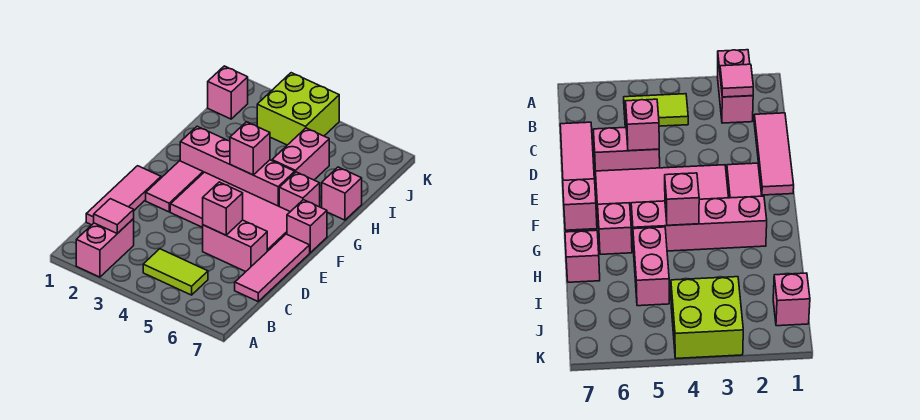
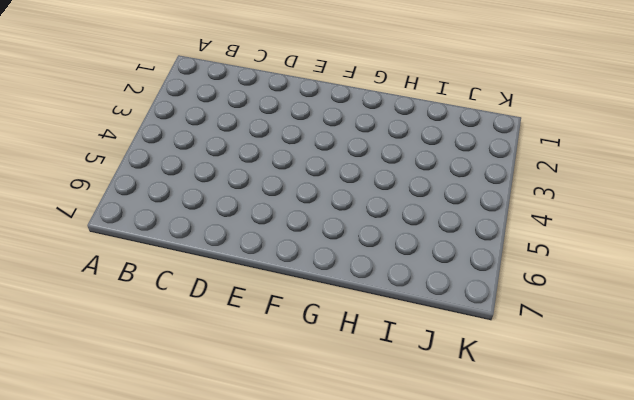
none -> pink 1x2 brick [76,219,134,277]
none -> lime 1x2 tile [143,249,208,295]
none -> pink 1x3 tile [86,166,161,225]

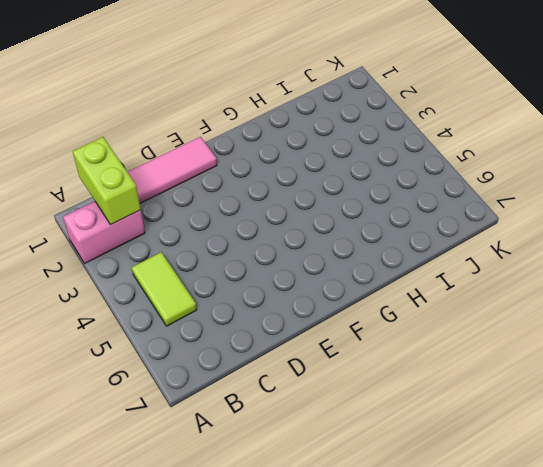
lime 1x2 brick [73,137,141,225] -> pink 1x1 tile [94,199,134,234]
none -> pink 1x3 tile [235,234,310,301]
none -> pink 1x2 brick [203,220,267,272]
none -> pink 1x2 tile [146,161,203,212]

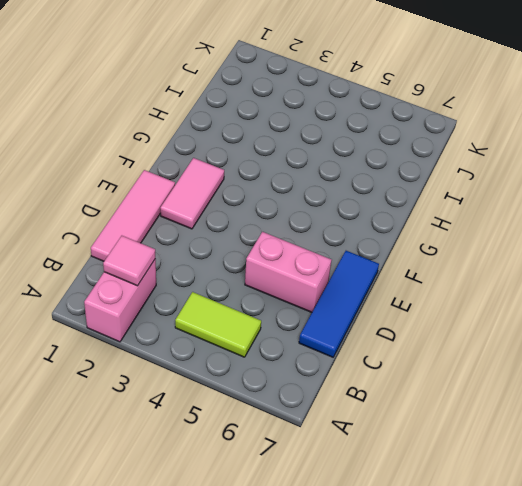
blue 1x3 tile [299,251,379,357] -> pink 1x3 tile [235,234,310,301]
none -> pink 2x4 tile [170,172,290,251]
none -> pink 1x1 brick [287,200,327,253]
none -> pink 1x4 brick [180,126,295,206]

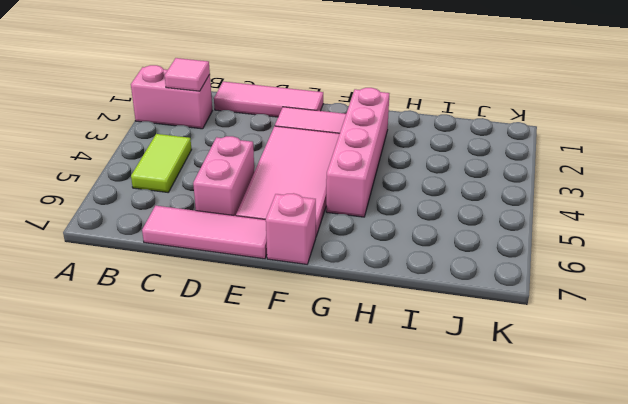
none -> pink 1x1 brick [279,172,320,212]
none -> pink 1x2 brick [272,128,329,180]
none -> pink 1x1 brick [322,167,362,220]

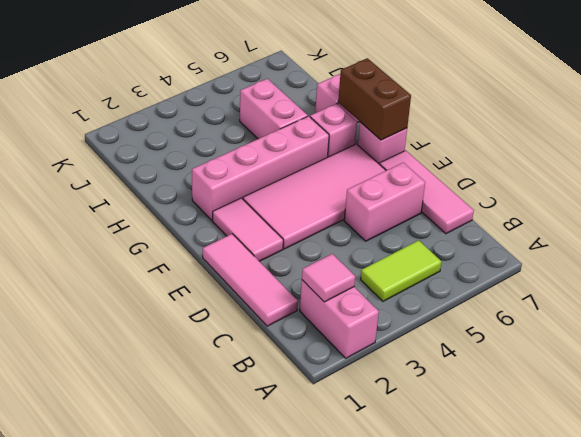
brown 1x2 brick [338,58,411,140] -> none
none -> pink 1x1 brick [208,66,248,119]
none -> lime 2x2 brick [257,73,339,145]
none -> pink 1x1 brick [203,182,243,235]

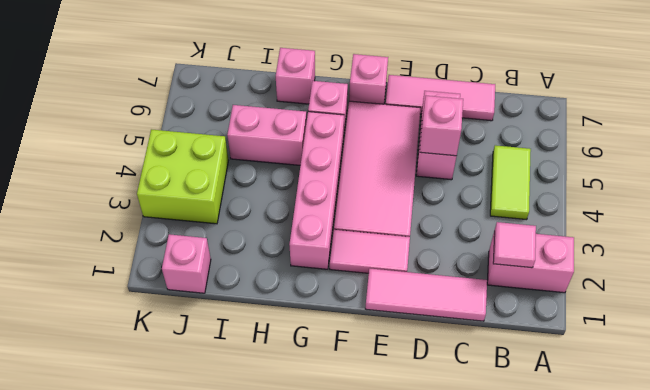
none -> pink 1x1 brick [230,122,270,175]

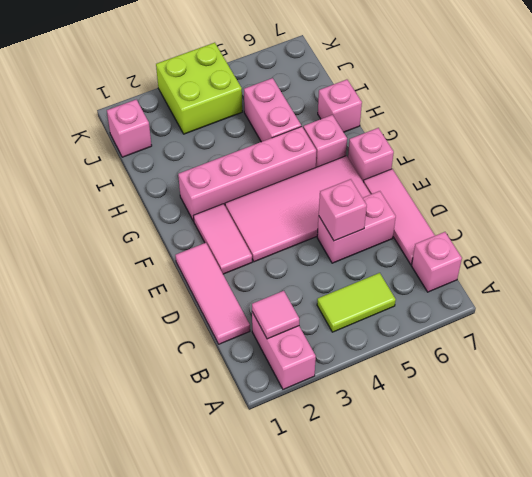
pink 1x1 brick [412,232,462,292] -> pink 1x1 brick moved to [230,122,270,175]

